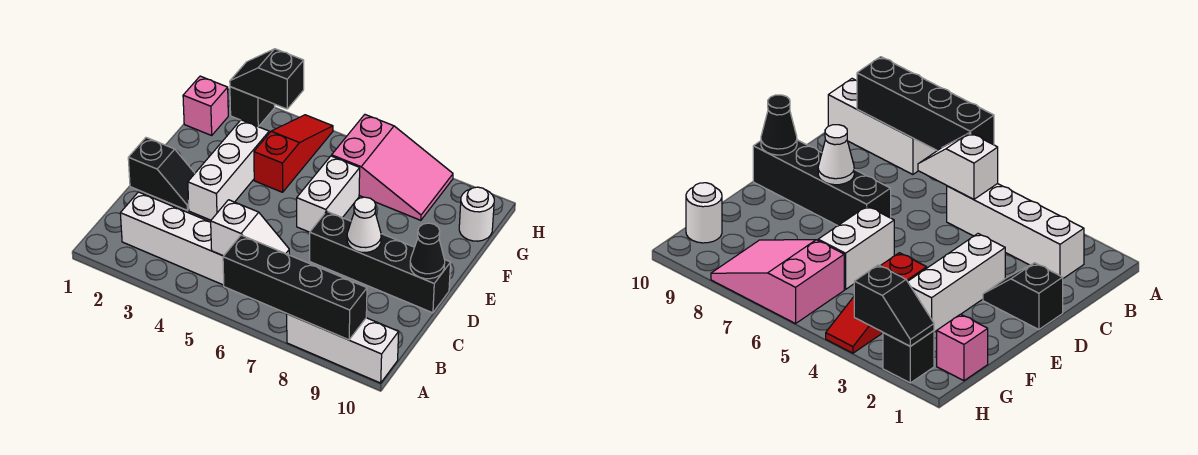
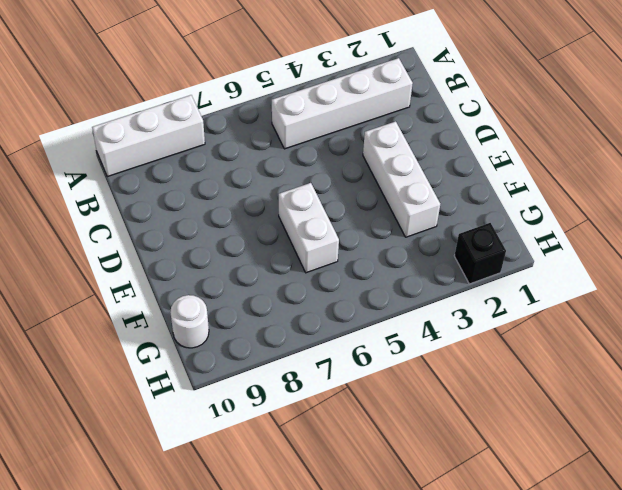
none -> black 1x2 slope [128,138,195,210]
none -> black 1x4 brick [310,211,451,313]
none -> red 1x3 slope [254,115,333,192]

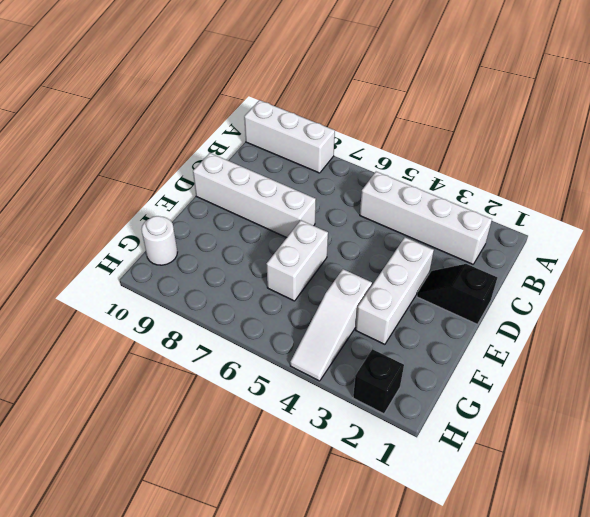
white 1x4 brick [193,153,316,238] -> black 1x4 brick [310,211,451,313]
white 1x3 slope [290,269,372,381] -> red 1x3 slope [254,115,333,192]
none -> pink 1x1 brick [183,76,228,135]
none -> pink 2x3 slope [332,115,453,220]
none -> black 1x4 brick [223,235,367,340]

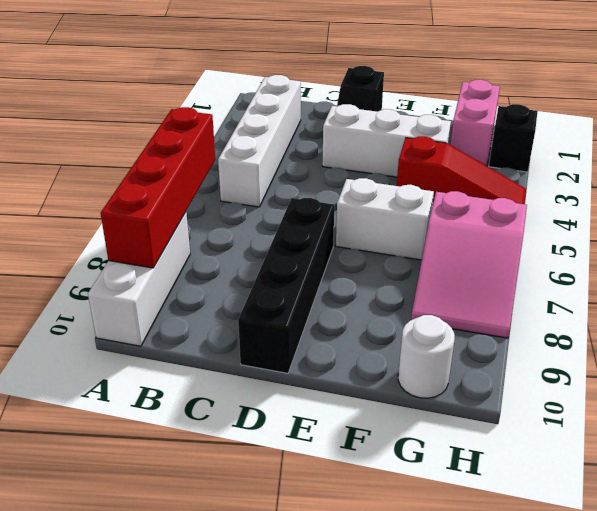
red 1x4 brick [101,107,215,268] -> black 1x4 brick [223,235,367,340]
pink 1x2 brick [450,80,500,166] -> pink 1x1 brick [183,76,228,135]
none -> white 1x2 slope [211,200,289,256]
none -> white 1x1 cone [347,197,381,253]
none -> black 1x1 cone [410,223,445,279]

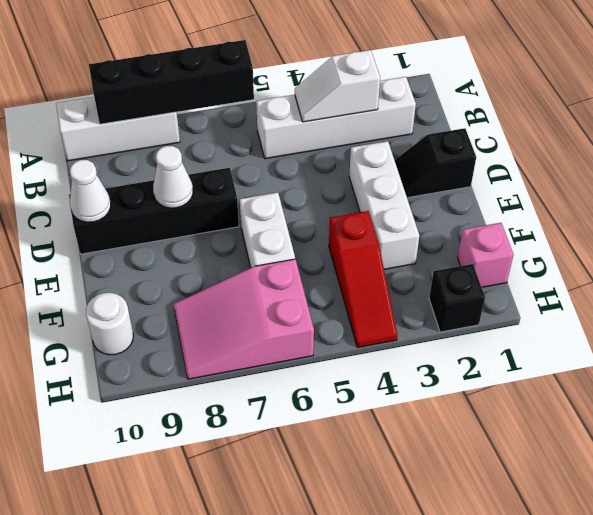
white 1x2 slope [295,50,380,122] -> white 1x2 slope moved to [211,200,289,256]
white 1x1 cone [70,160,111,222] -> black 1x1 cone [410,223,445,279]
none -> black 1x2 slope [230,49,304,109]

